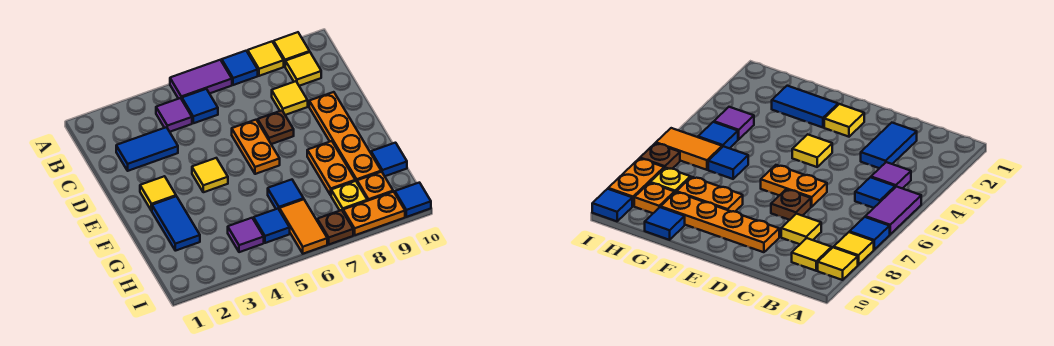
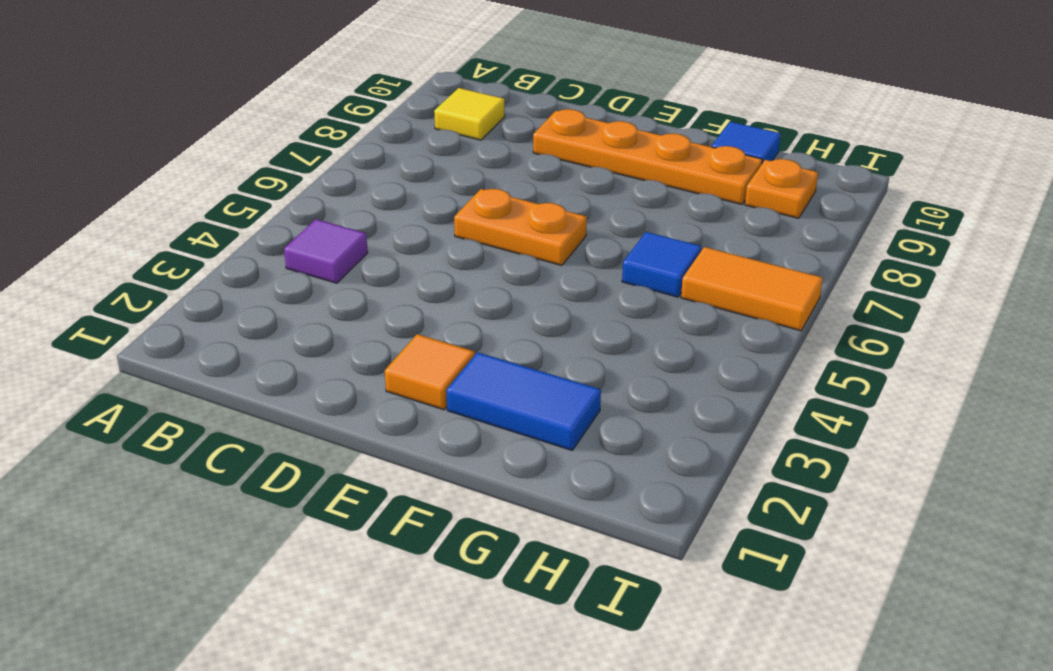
orange 1x1 tile [385,334,475,410] -> yellow 1x1 tile [140,176,176,211]
none -> purple 1x2 tile [170,60,232,99]
none -> blue 1x1 tile [222,51,258,85]
none -> yellow 1x1 tile [248,42,284,76]

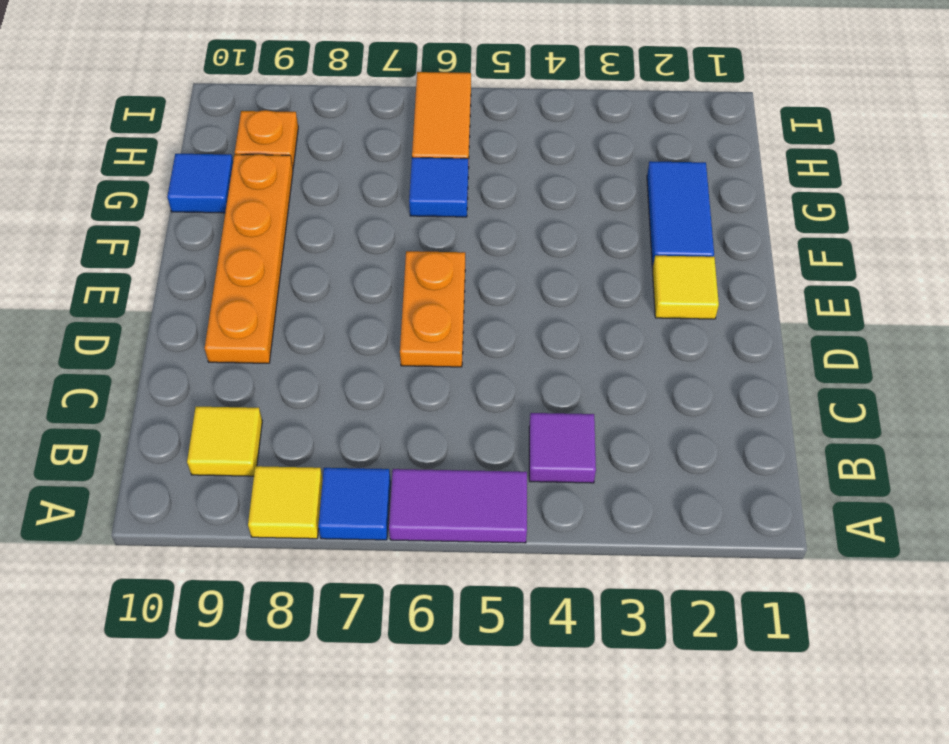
none -> yellow 1x1 tile [274,32,310,66]
none -> blue 1x1 tile [182,89,218,123]
none -> blue 1x2 tile [116,127,178,171]

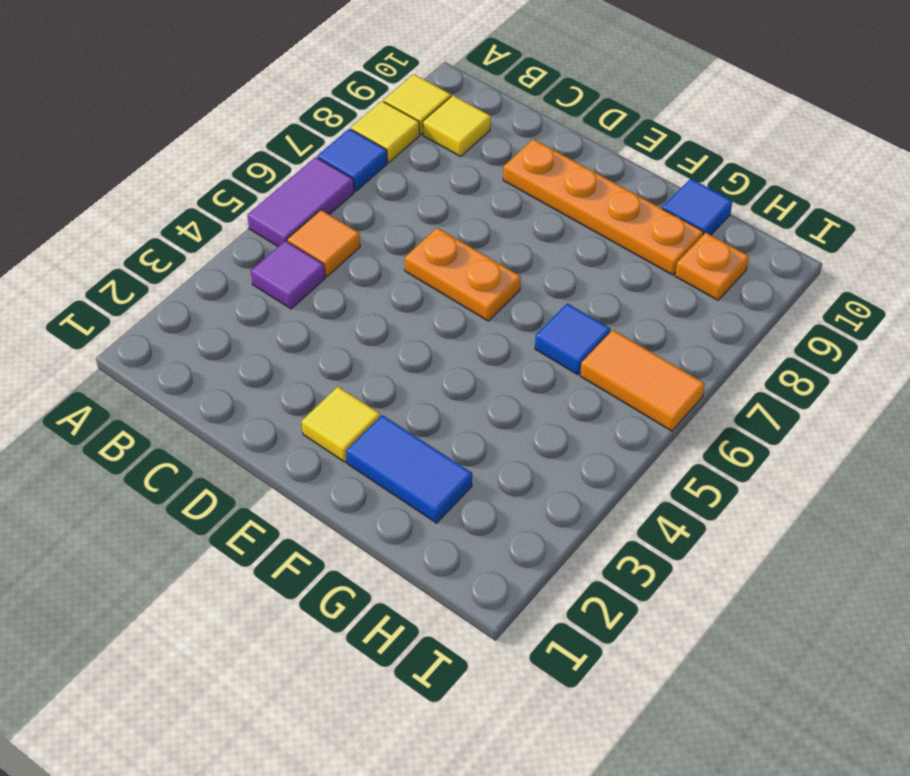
orange 1x1 tile [287,210,360,277] -> blue 1x1 tile [182,89,218,123]
none -> blue 1x2 tile [116,127,178,171]
none -> yellow 1x1 tile [272,81,308,115]
none -> brown 1x1 plate [258,111,294,144]

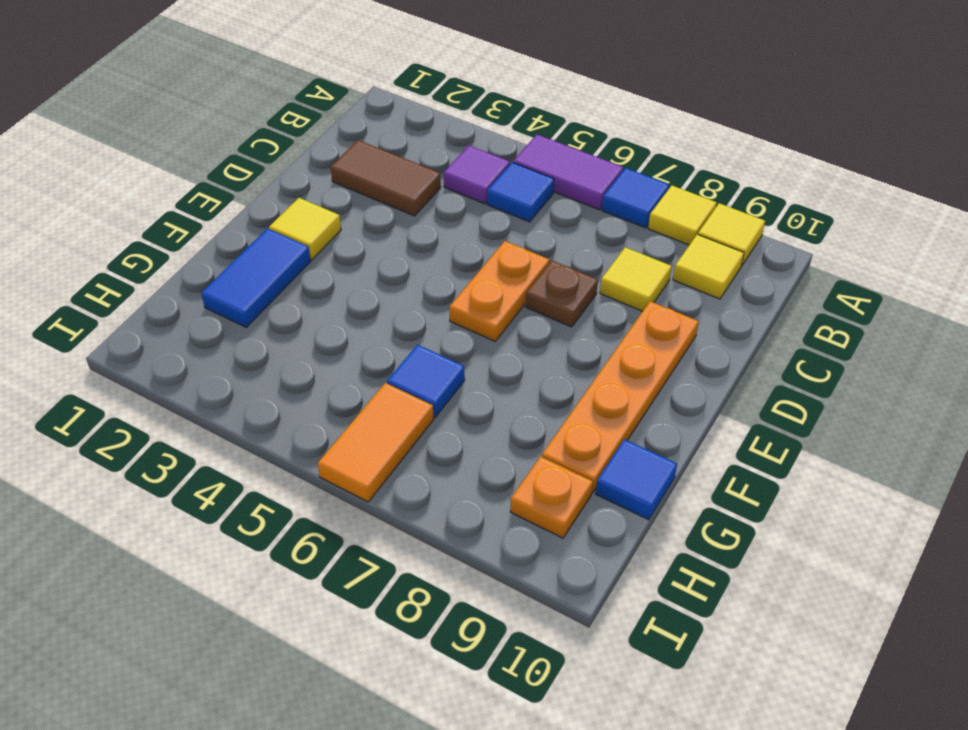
brown 1x2 tile [331,140,441,216] -> blue 1x2 tile [116,127,178,171]
none -> yellow 1x1 tile [192,158,228,192]
none -> orange 1x2 plate [307,141,355,195]
none -> purple 1x1 tile [228,218,264,252]

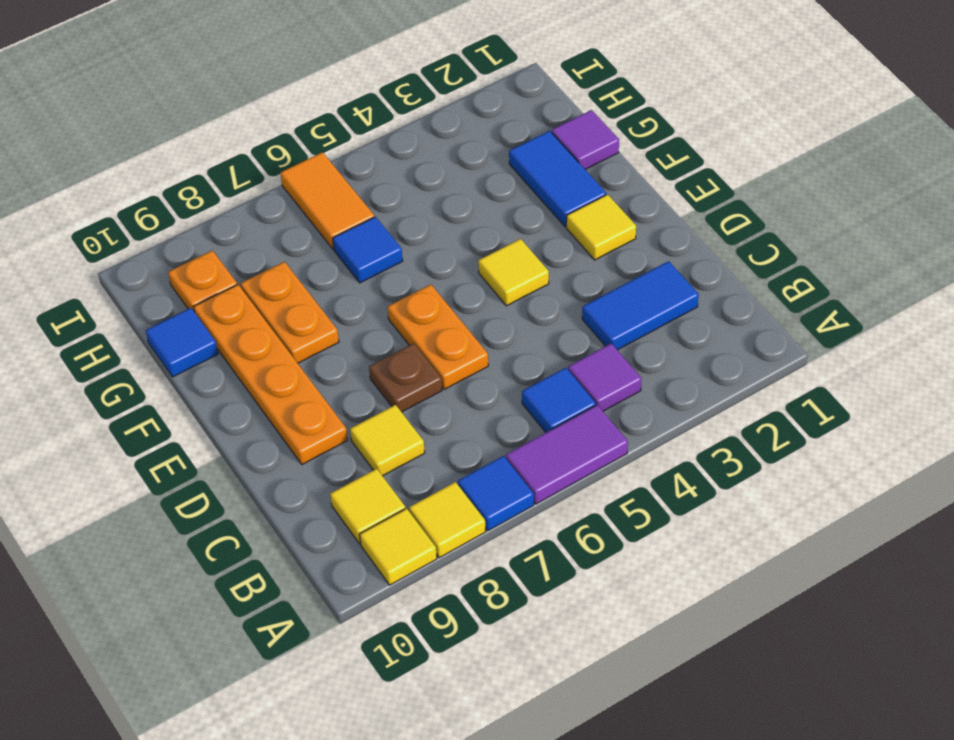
purple 1x1 tile [552,110,619,170] -> purple 1x1 tile moved to [228,218,264,252]
none -> blue 1x1 tile [254,209,290,243]
none -> yellow 1x1 plate [331,181,367,211]
none -> brown 1x1 plate [317,210,353,244]

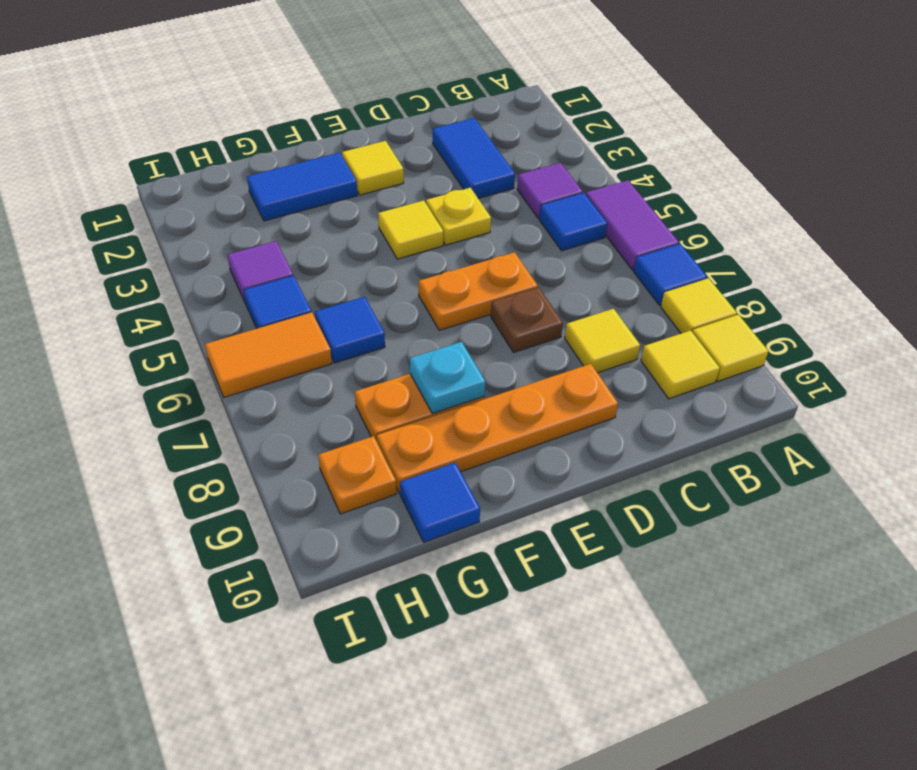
yellow 1x1 plate [426,188,491,245] -> yellow 1x1 plate moved to [331,181,367,211]
cyan 1x1 plate [410,342,485,413] -> none
none -> brown 1x1 plate [317,210,353,244]
none -> orange 1x2 plate [343,192,405,235]
none -> blue 1x1 tile [395,183,431,217]

